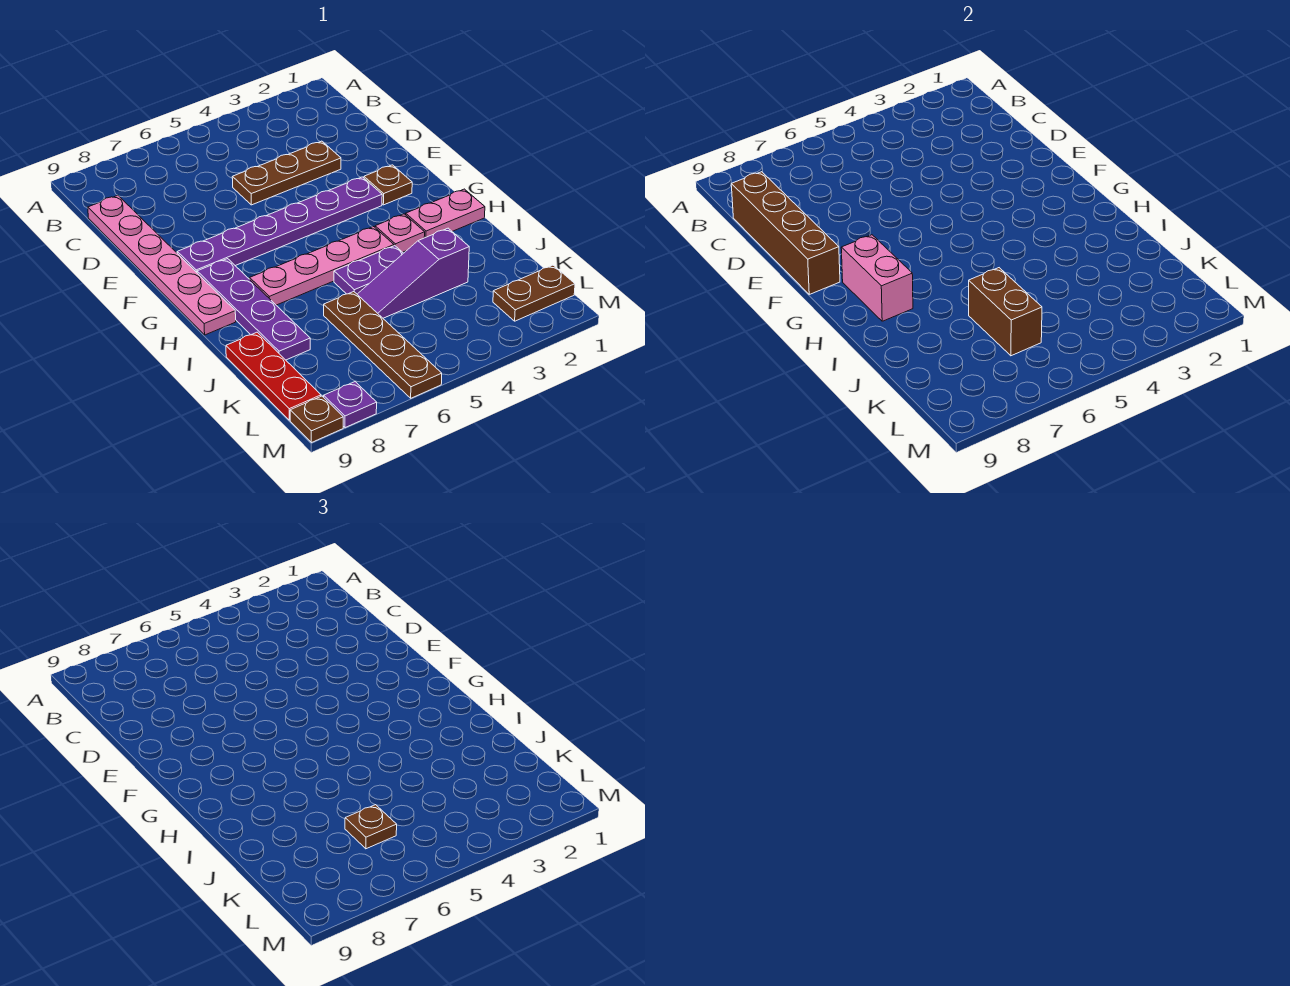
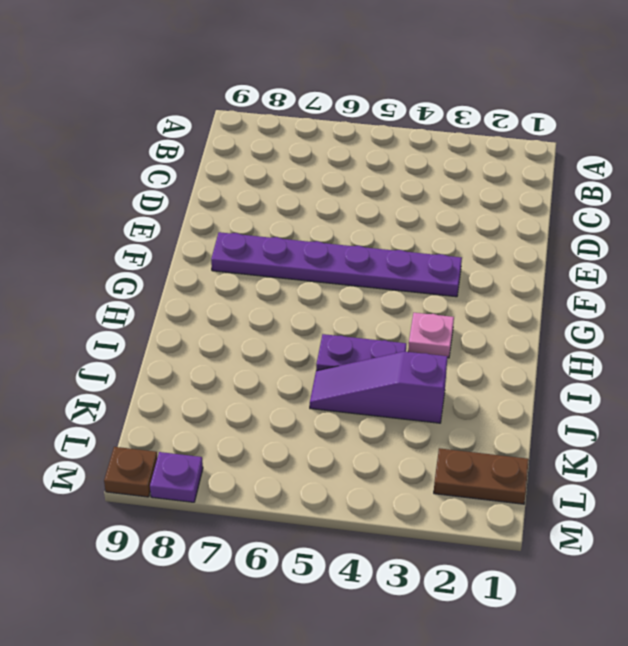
none -> pink 1x6 plate [88,195,236,335]
none -> brown 1x3 plate [232,141,341,205]
none -> brown 1x1 plate [364,165,412,205]

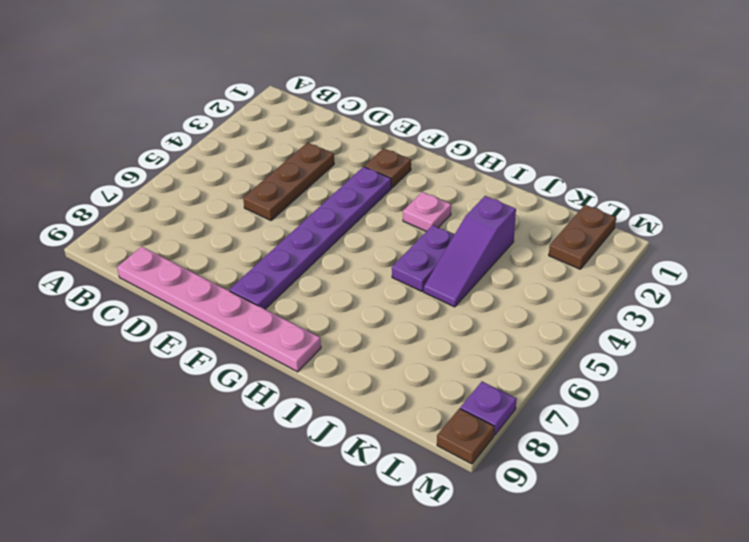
none -> purple 1x4 plate [197,259,310,360]
none -> pink 1x2 plate [406,189,485,238]
none -> pink 1x4 plate [250,227,394,305]

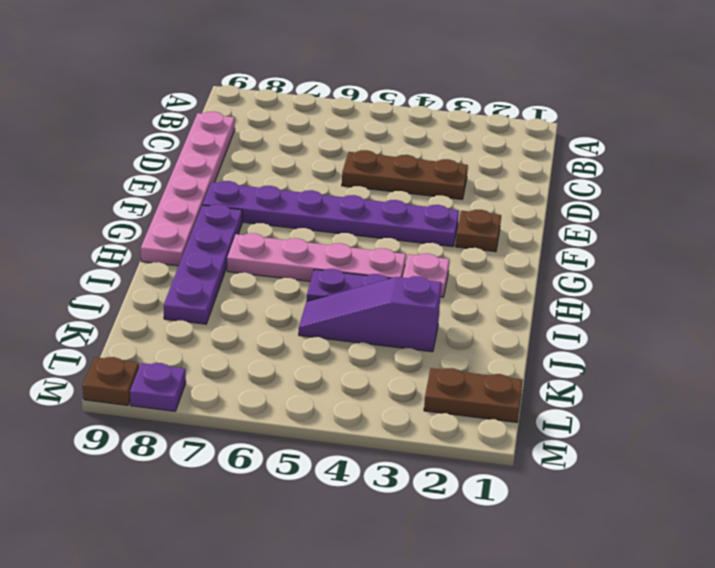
none -> pink 1x2 plate [406,189,485,238]
none -> brown 1x4 plate [324,292,442,398]
none -> red 1x3 plate [226,332,321,420]

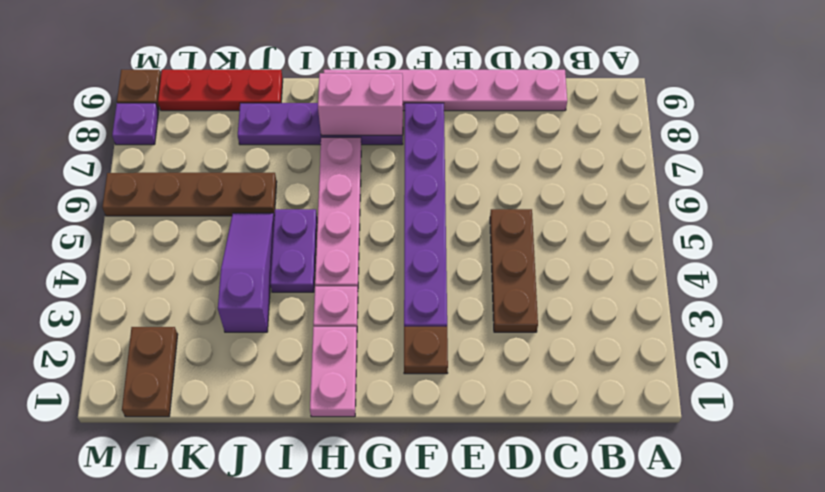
none -> brown 1x4 brick [731,172,840,294]
none -> brown 1x2 brick [969,268,1042,356]
none -> brown 1x1 plate [345,805,397,849]

